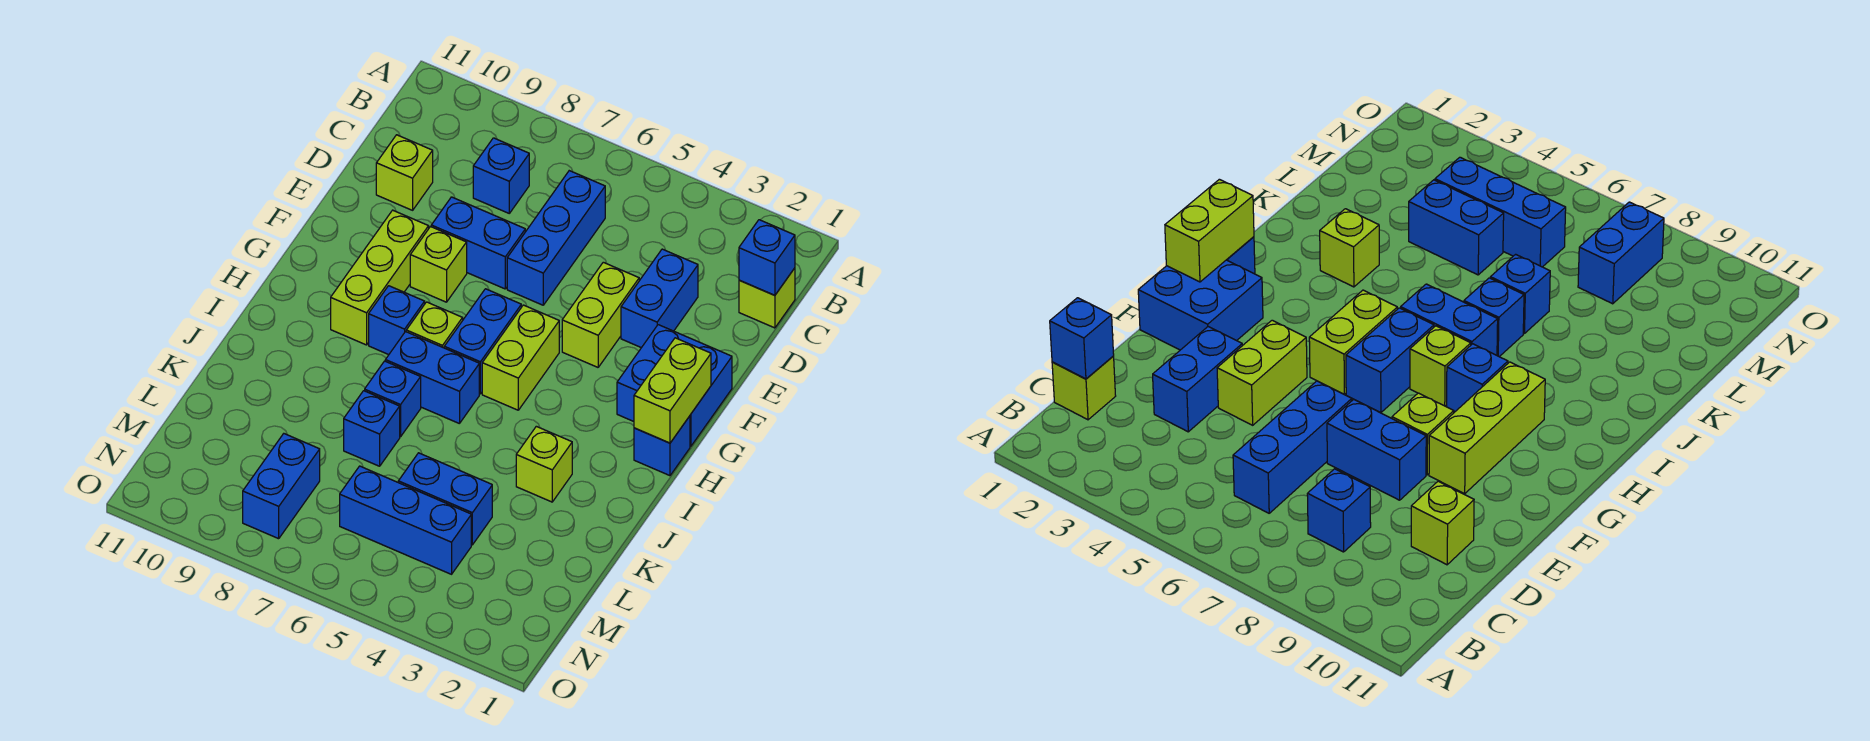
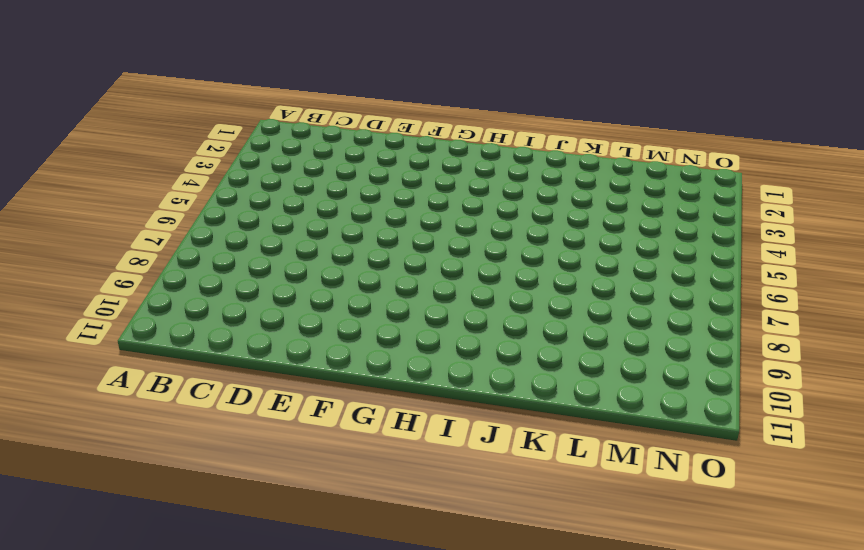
none -> lime 1x1 brick [739,268,795,328]
none -> blue 1x3 brick [507,171,605,305]
none -> blue 1x1 brick [473,138,529,213]

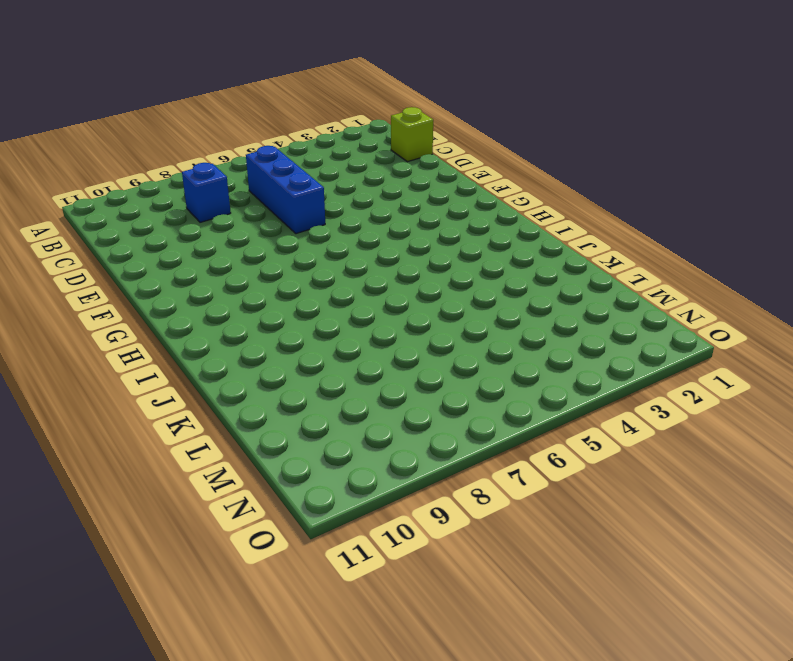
none -> blue 1x2 brick [621,249,698,348]
none -> lime 1x1 brick [376,135,433,210]
none -> lime 1x2 brick [562,262,639,367]

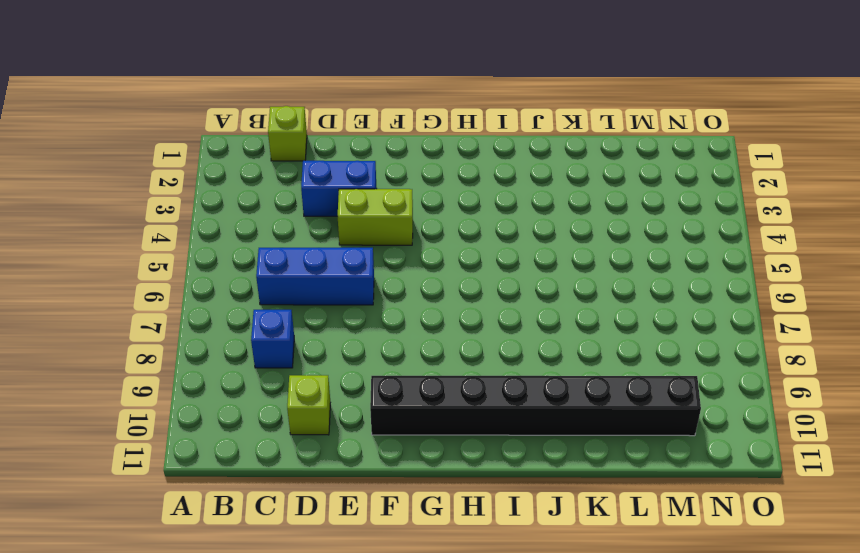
black 1x8 brick [370,376,701,436] -> none
none -> blue 1x2 brick [431,197,525,289]
none -> blue 2x2 brick [617,325,732,446]
none -> lime 1x1 brick [410,227,467,302]

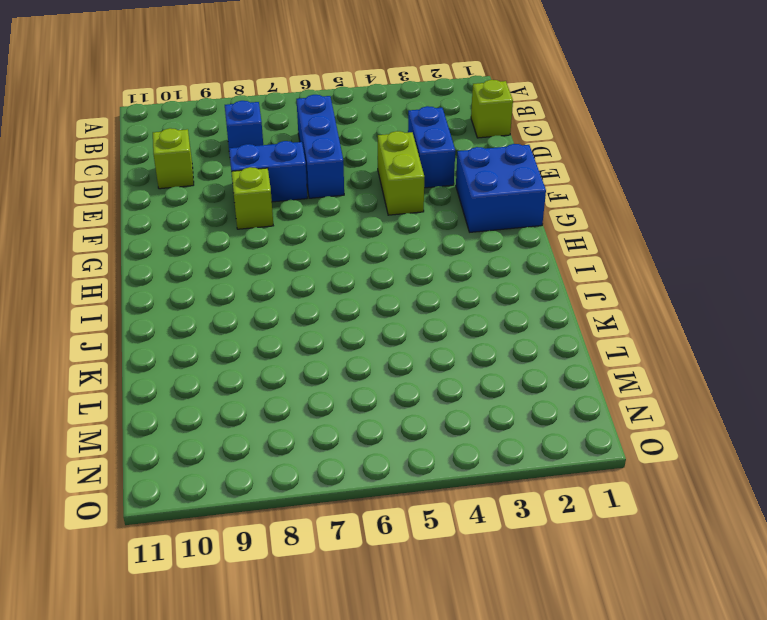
none -> lime 1x3 brick [331,210,429,345]
none -> lime 1x2 brick [482,305,559,410]
none -> blue 1x2 brick [444,289,521,394]

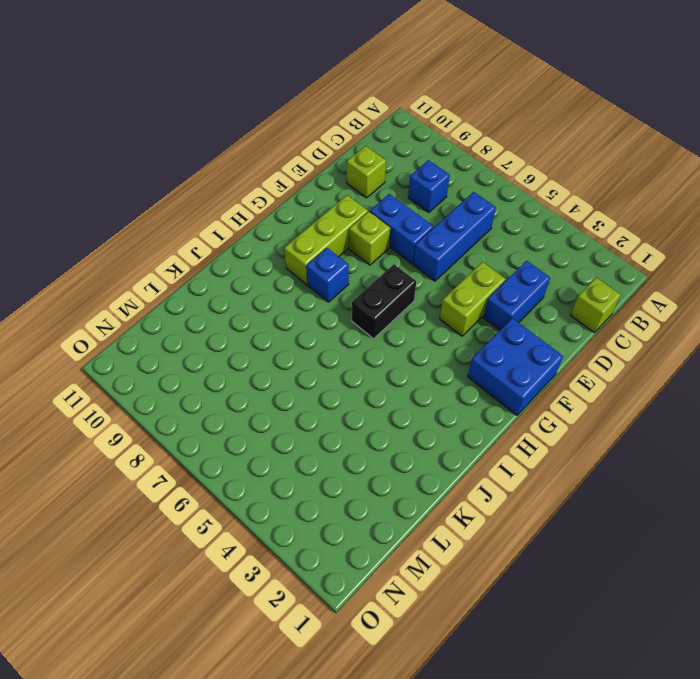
black 1x2 brick [352,264,416,339] -> blue 1x2 brick [444,289,521,394]
none -> lime 1x2 brick [482,305,559,410]
none -> blue 1x1 brick [634,416,690,476]
none -> lime 1x1 brick [406,302,463,348]

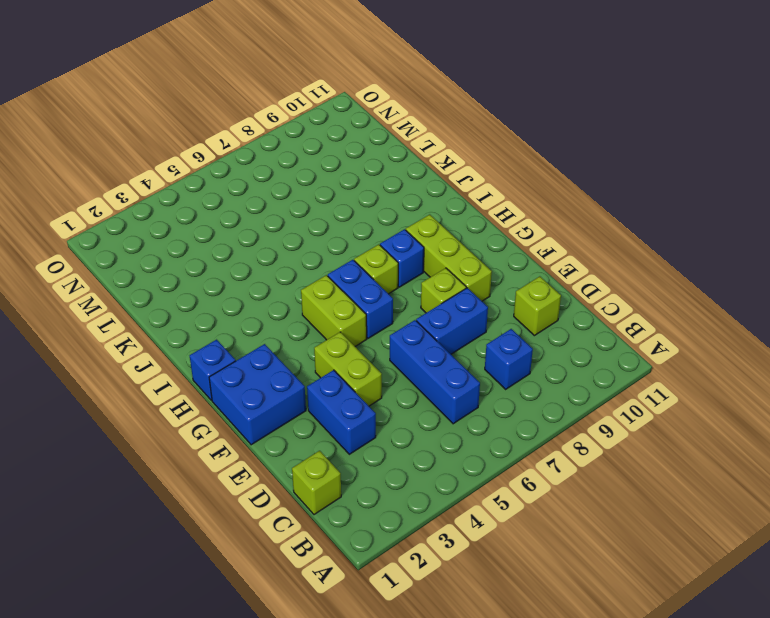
none -> blue 1x2 brick [385,332,479,424]
none -> lime 1x1 brick [516,426,572,502]
none -> blue 1x1 brick [365,361,421,437]

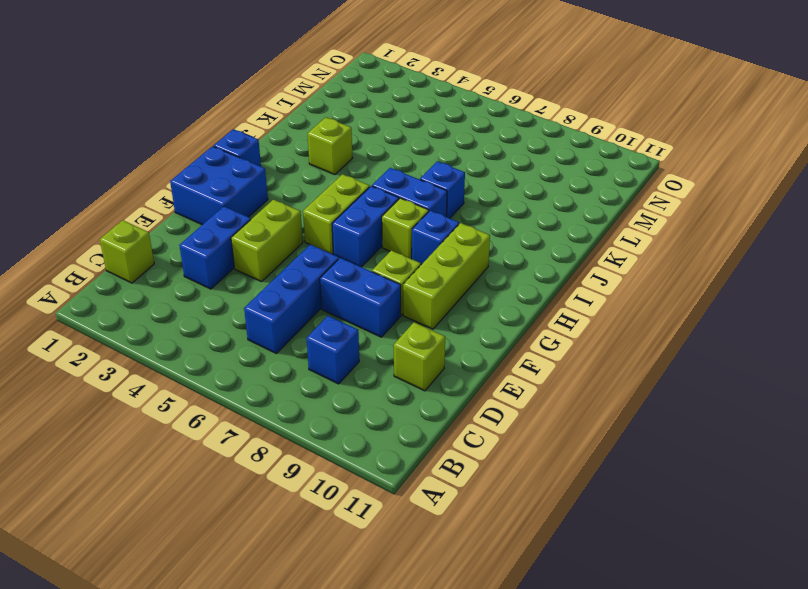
none -> blue 1x1 brick [344,391,400,466]
none -> blue 1x2 brick [398,453,492,545]
none -> blue 1x3 brick [340,466,471,574]

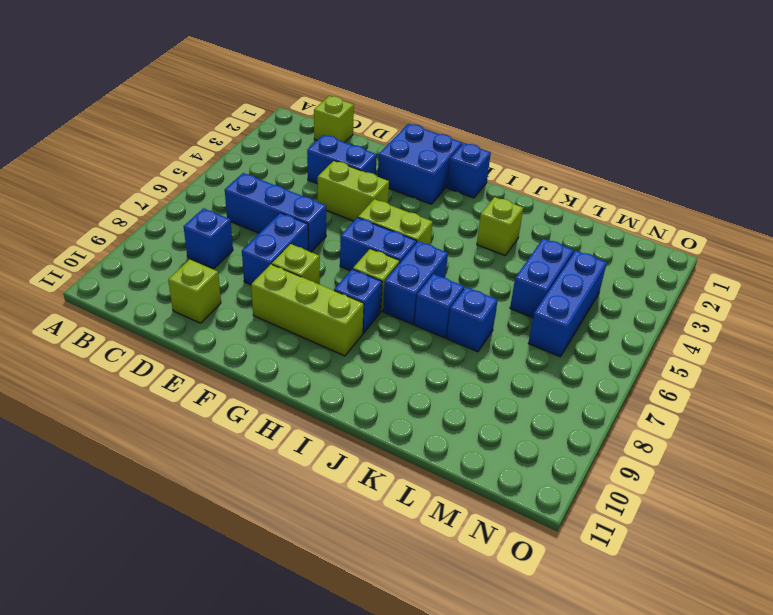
none -> blue 1x2 brick [243,434,320,539]
none -> blue 1x1 brick [739,220,795,295]
none -> lime 1x2 brick [634,338,711,443]

